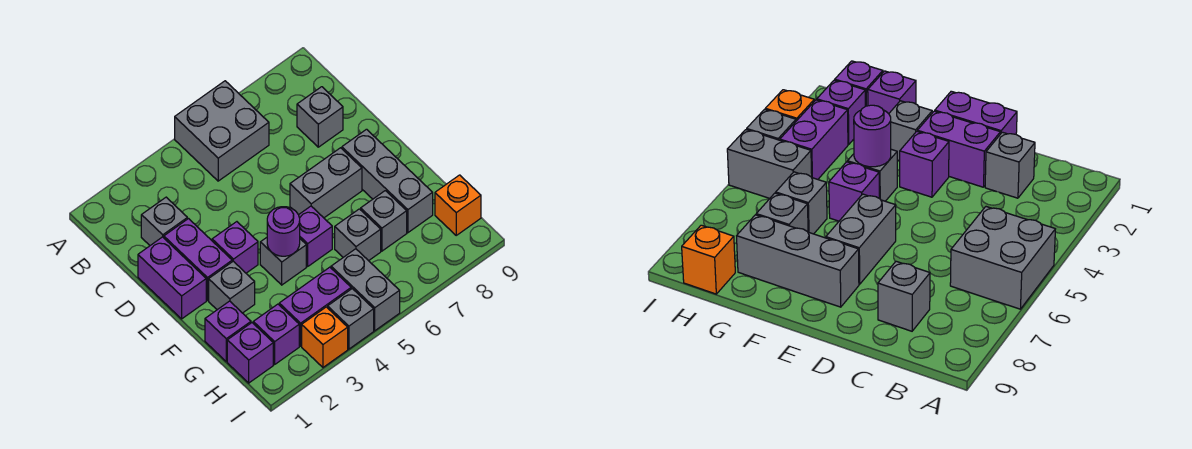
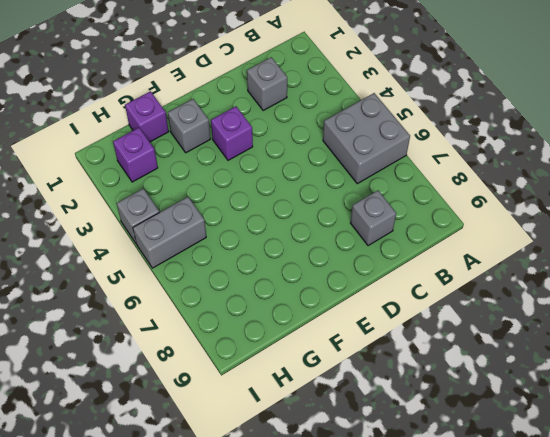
none -> purple 1x2 brick [138,237,206,319]
none -> purple 1x2 brick [164,219,232,300]
none -> grey 1x2 brick [290,148,362,218]

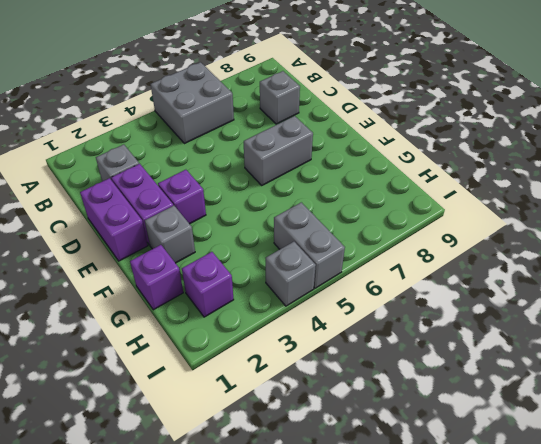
none -> grey 1x3 brick [342,129,433,233]
none -> grey 1x1 brick [260,238,306,285]
none -> purple 1x1 brick [299,206,332,266]

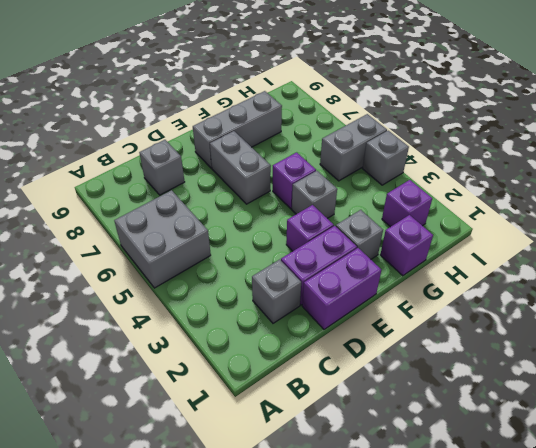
none -> grey 1x1 brick [335,209,381,261]
none -> grey 1x1 brick [361,191,407,251]
none -> purple 1x1 brick [227,323,273,383]

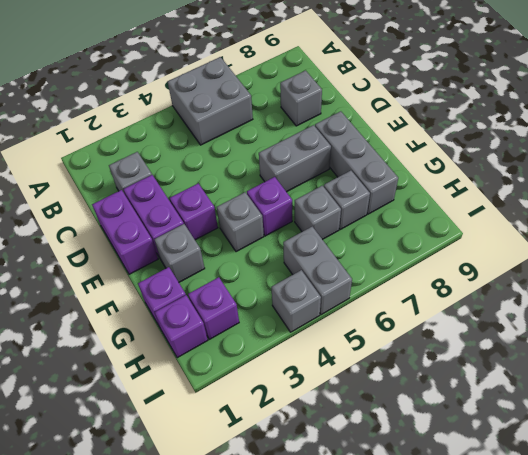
none -> purple 1x2 brick [279,267,351,346]
none -> orange 1x1 brick [435,175,481,235]
none -> orange 1x1 brick [302,307,348,367]

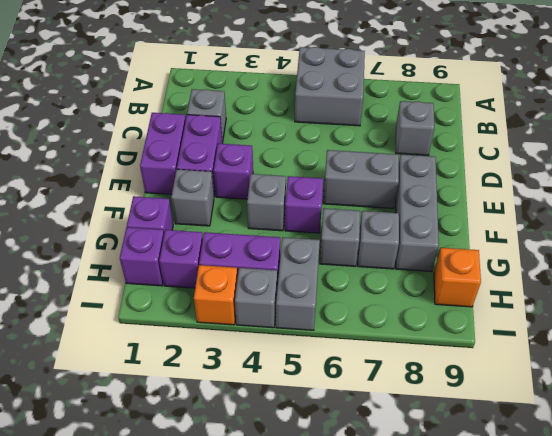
none -> purple 1x1 round brick [267,207,300,256]

